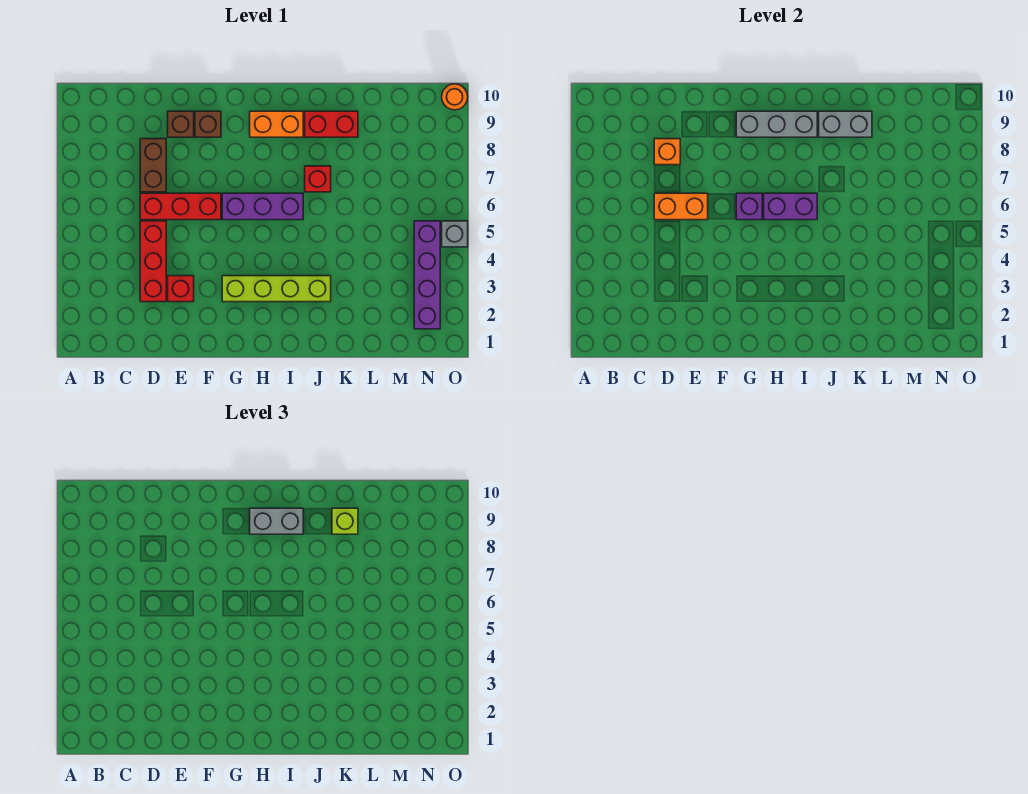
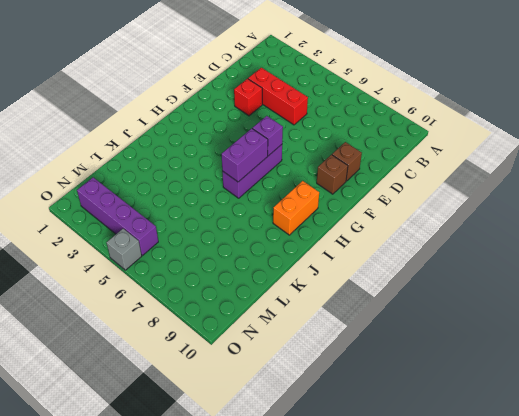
none -> red 1x3 brick [140,193,221,220]
none -> brown 1x2 brick [140,139,166,192]
none -> lime 1x4 brick [222,276,331,302]

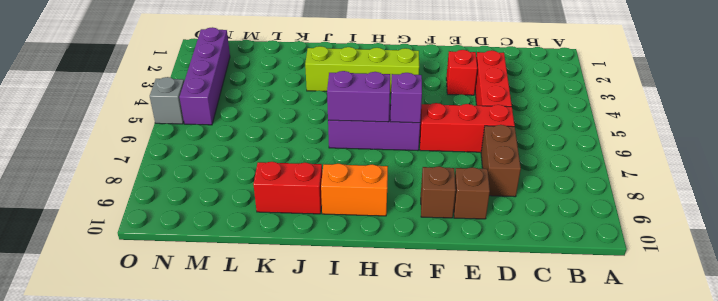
none -> red 1x1 brick [305,166,331,192]
none -> orange 1x1 round brick [442,84,468,110]
none -> orange 1x2 brick [654,193,708,220]

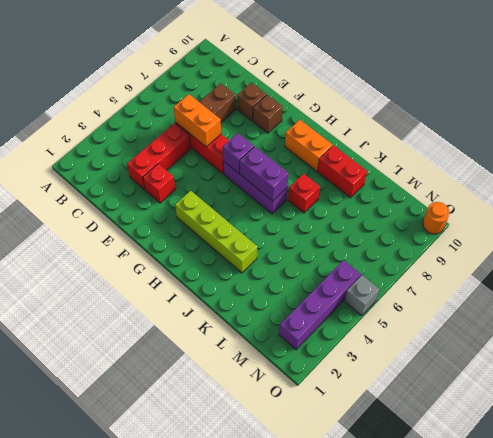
none -> orange 1x1 brick [654,139,680,165]
none -> grey 1x3 brick [736,111,817,137]
none -> grey 1x2 brick [819,111,872,137]

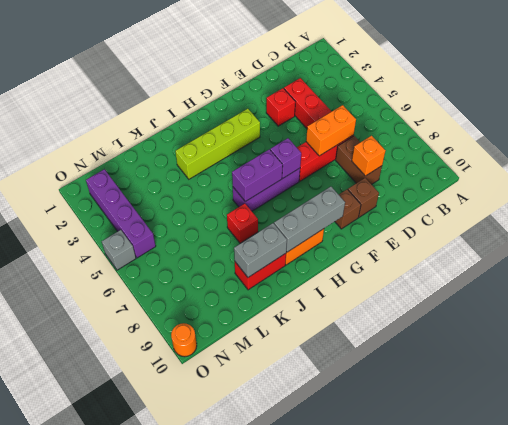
none -> grey 1x2 brick [250,508,303,534]
none -> lime 1x1 brick [332,508,358,534]

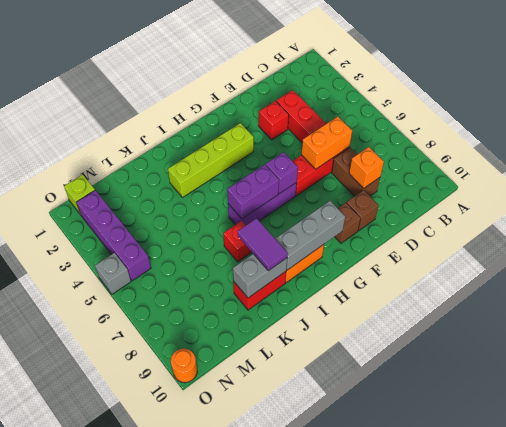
purple 1x2 tile [237,218,288,271] -> none
lime 1x1 brick [64,175,95,215] -> lime 1x1 brick moved to [332,508,358,534]
none -> grey 1x2 brick [250,508,303,534]

